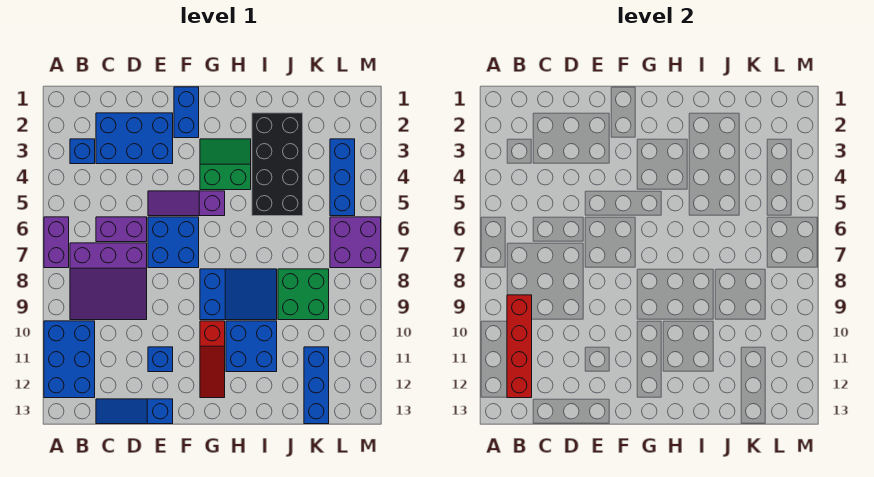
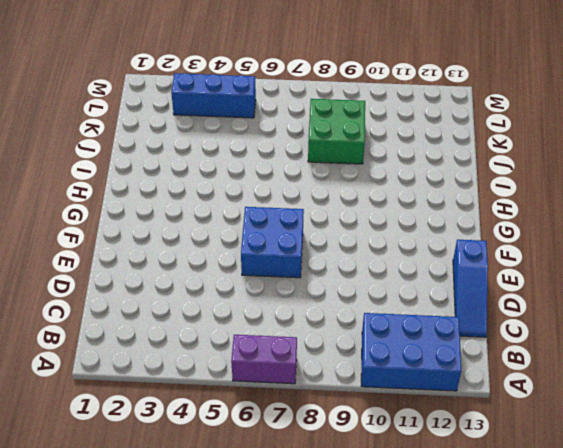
none -> blue 1x1 brick [70,139,95,164]
none -> purple 3x3 slope [70,243,147,320]
none -> blue 2x3 brick [96,113,173,164]

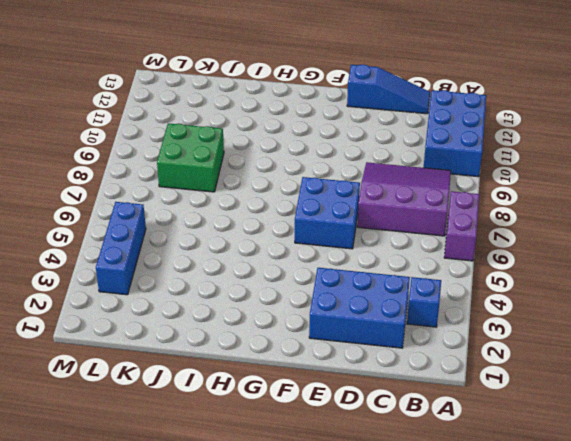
none -> purple 1x2 brick [96,217,147,242]
none -> purple 1x3 slope [148,191,225,216]
none -> blue 1x1 brick [148,347,173,372]

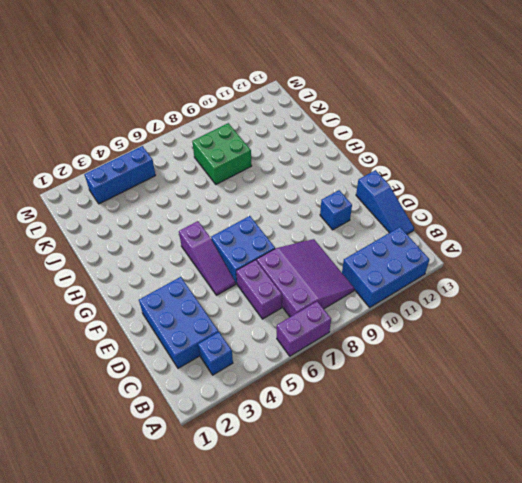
none -> blue 1x2 brick [174,87,199,138]
none -> green 2x2 slope [200,139,251,190]
none -> blue 2x3 slope [200,269,277,320]

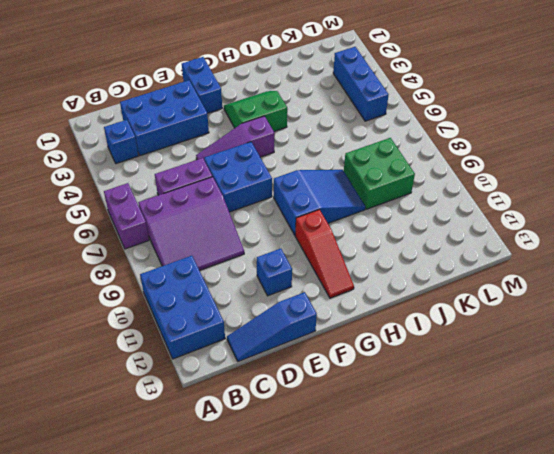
none -> blue 2x2 brick [226,321,277,372]
none -> black 2x4 brick [252,113,303,216]
none -> blue 1x3 brick [304,347,329,424]

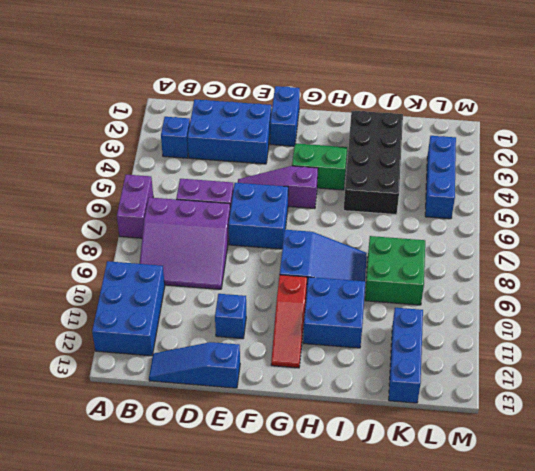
none -> purple 2x2 brick [330,217,381,268]
none -> red 1x4 brick [507,295,532,398]

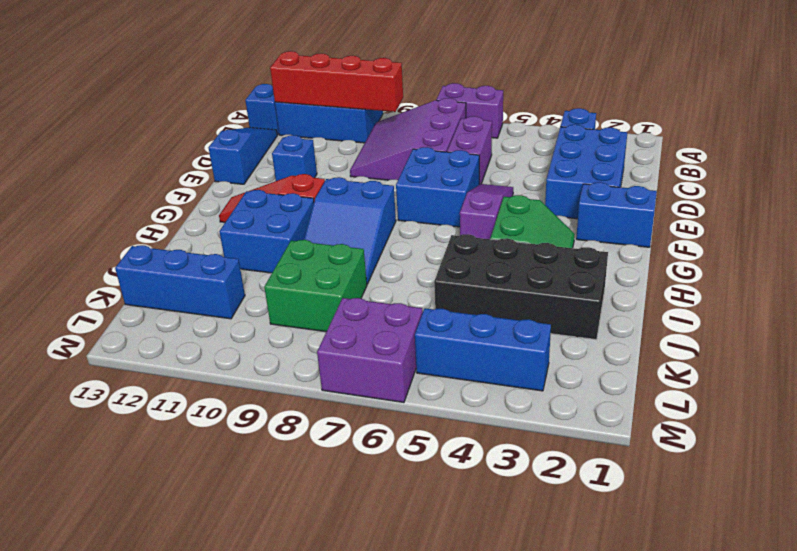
blue 1x1 brick [245,84,279,135] -> none

